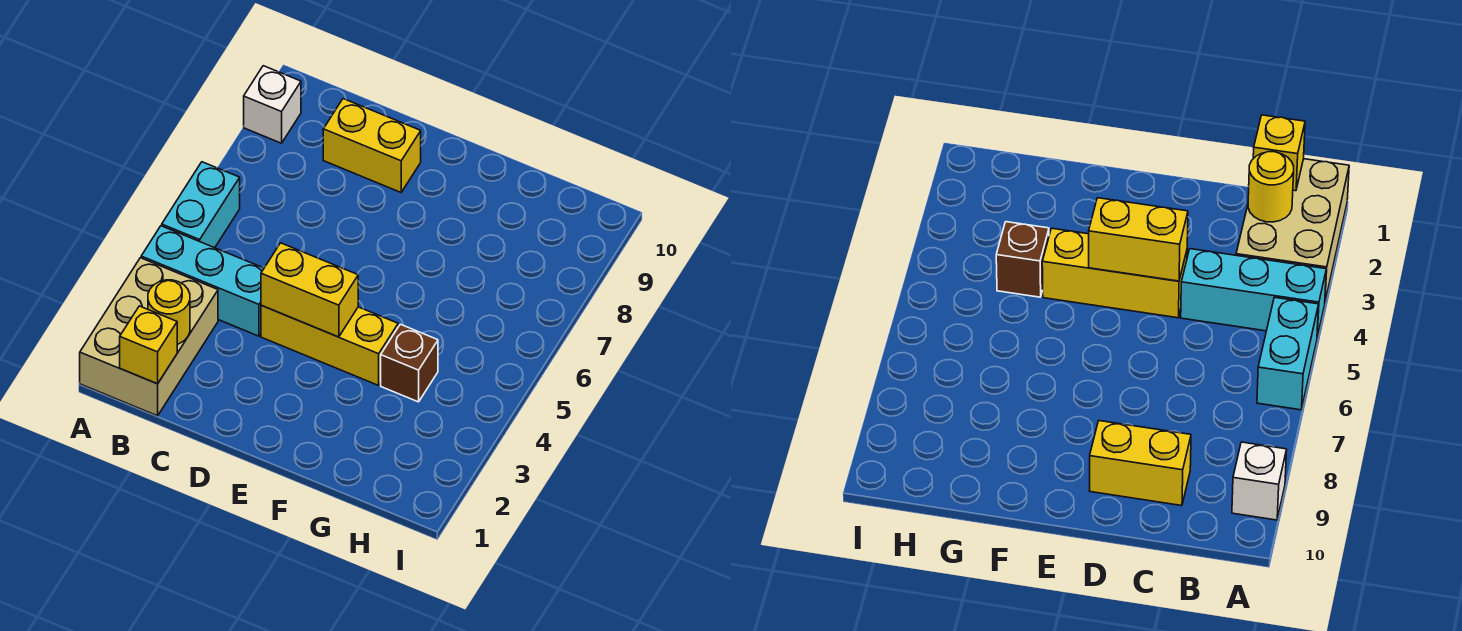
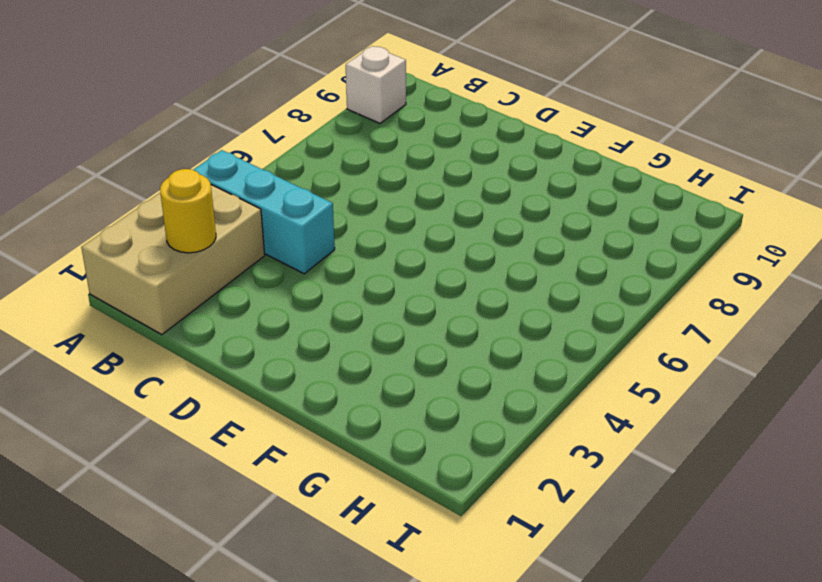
none -> cyan 1x2 brick [162,162,240,248]
none -> yellow 1x2 brick [323,99,421,192]

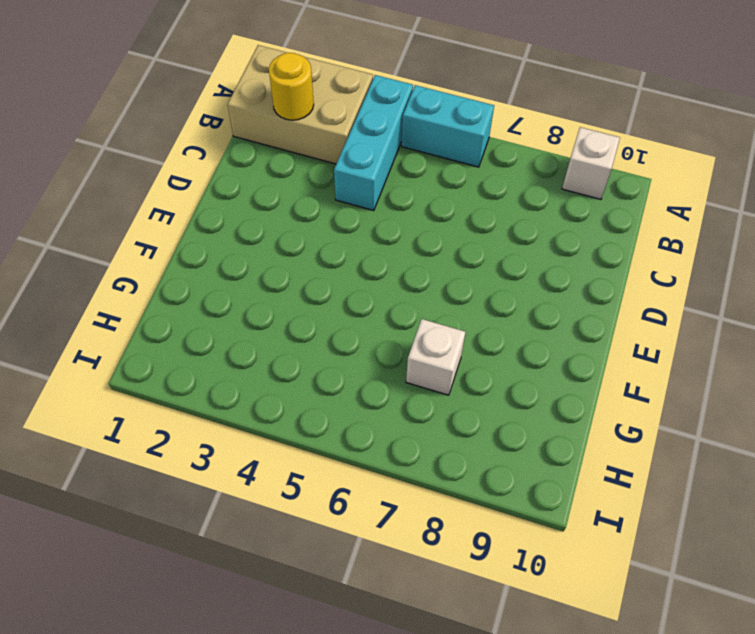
white 1x1 brick [406,319,465,395] -> none
none -> yellow 1x2 brick [323,99,421,192]
none -> yellow 1x3 brick [261,305,398,385]

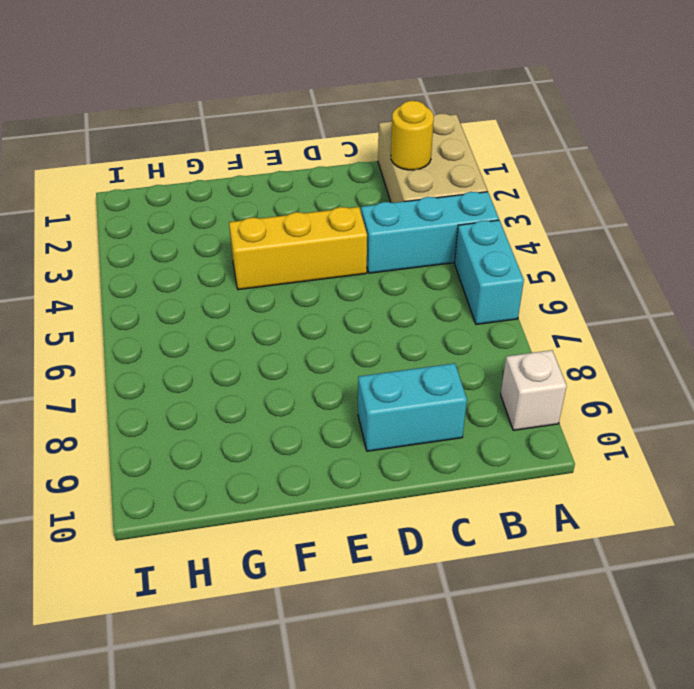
cyan 1x2 brick [358,363,467,451] -> yellow 1x2 brick [323,99,421,192]
none -> brown 1x1 brick [381,324,438,402]
none -> yellow 1x1 brick [120,306,177,384]

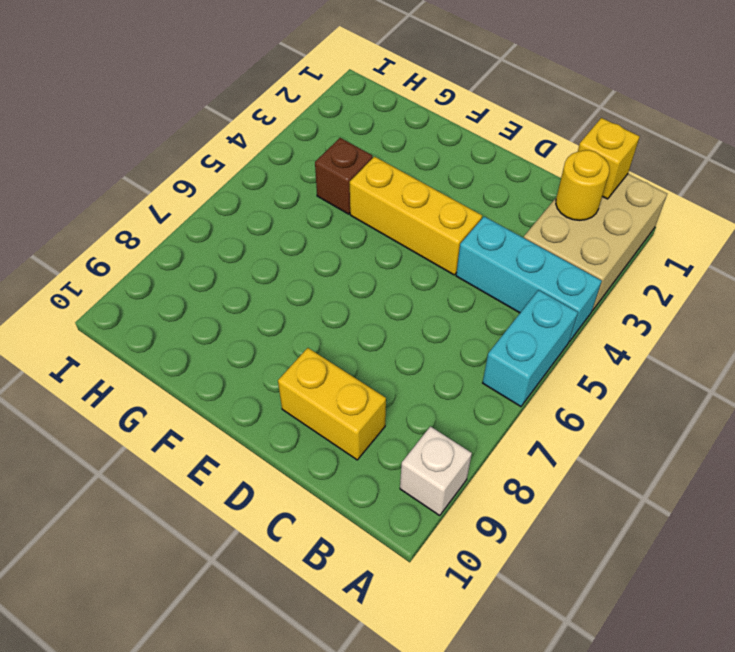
none -> yellow 1x2 brick [261,243,358,337]

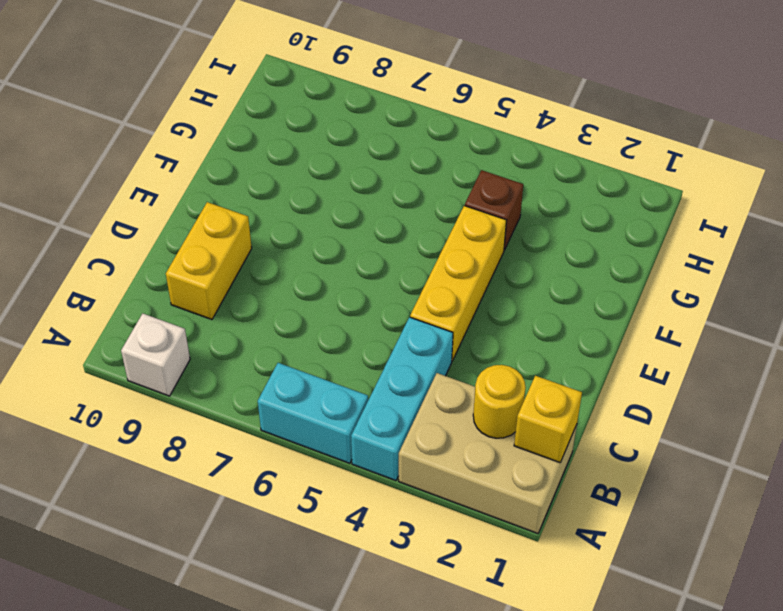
none -> yellow 1x2 brick [261,243,358,337]

